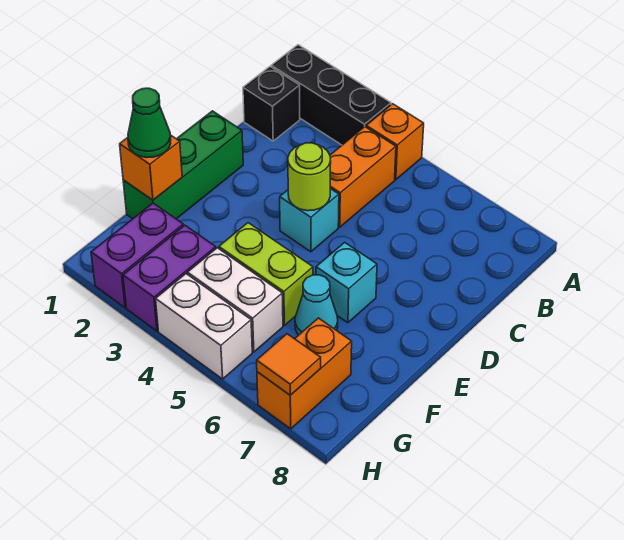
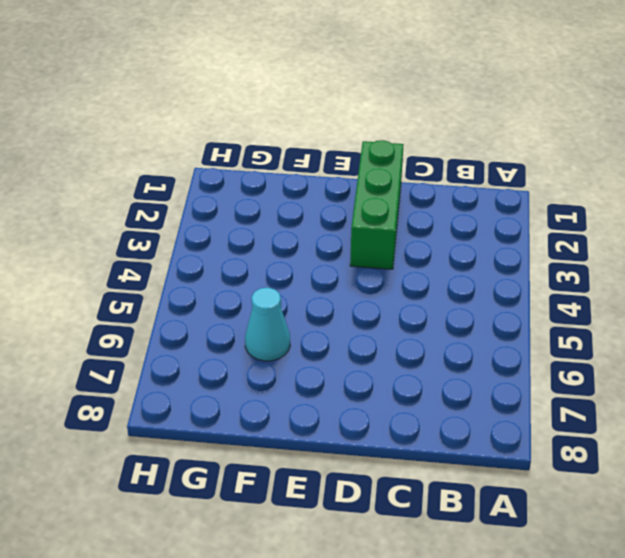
green 1x3 brick [350,140,404,269] -> green 1x3 brick turned to [123,111,243,219]
none -> black 1x3 brick [271,45,391,145]
none -> orange 1x1 brick [366,104,424,180]
none -> black 1x1 brick [243,67,300,141]

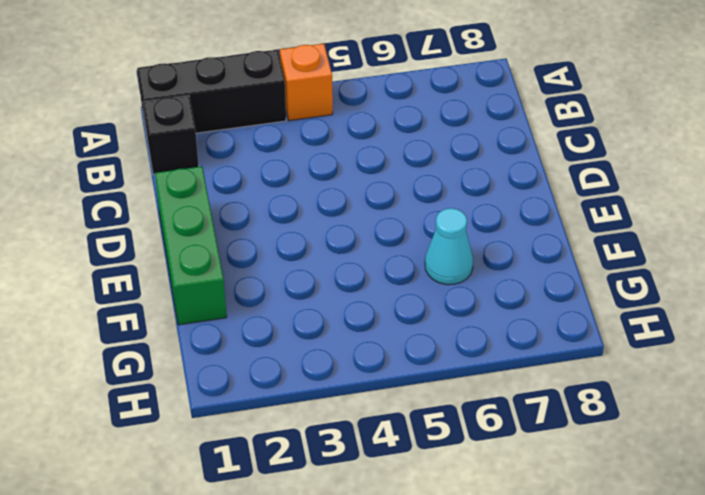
none -> orange 1x2 brick [330,127,396,227]
none -> cyan 1x1 brick [280,189,339,252]
none -> cyan 1x1 brick [316,242,377,323]

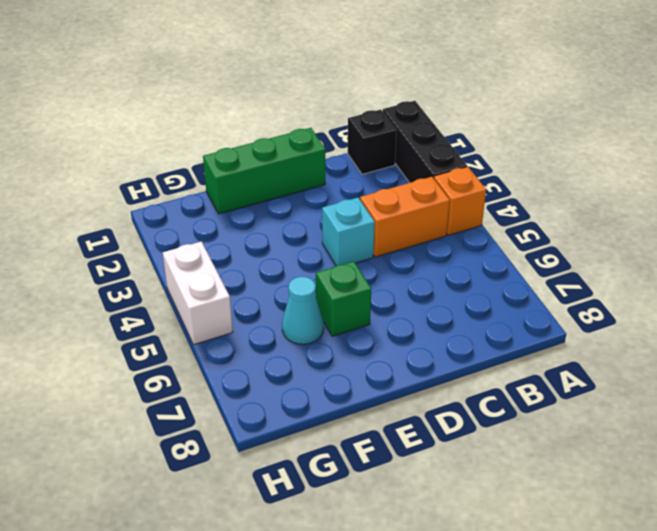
green 1x1 brick [316,261,371,336] -> cyan 1x1 brick [316,242,377,323]
none -> lime 1x2 brick [219,223,313,325]
none -> purple 1x2 brick [91,203,183,308]
none -> purple 1x2 brick [123,225,216,331]

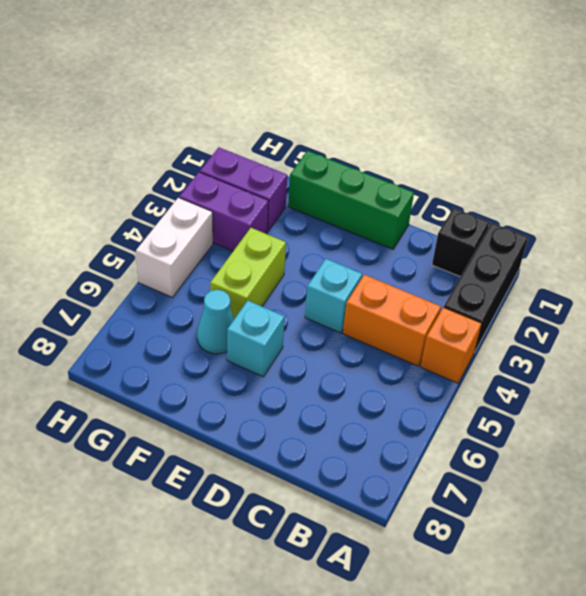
none -> white 1x2 brick [188,248,283,352]
none -> orange 1x2 brick [257,318,352,429]
none -> lime 1x1 round brick [288,143,331,211]

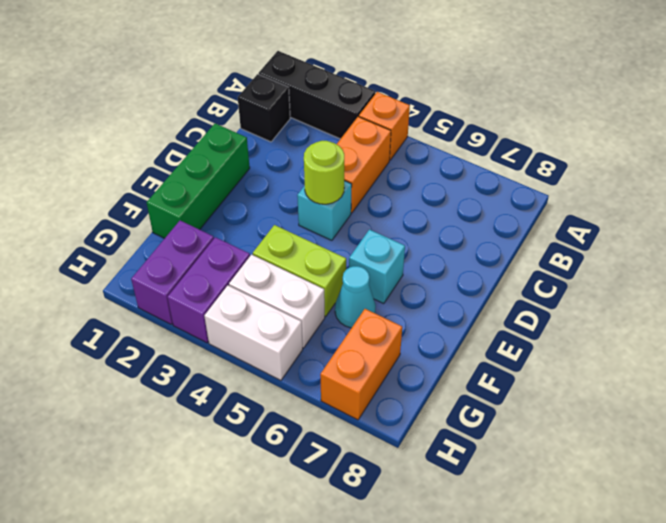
none -> orange 1x1 brick [120,135,182,200]
none -> orange 1x1 tile [257,334,321,395]
none -> green 1x1 cone [128,88,171,158]

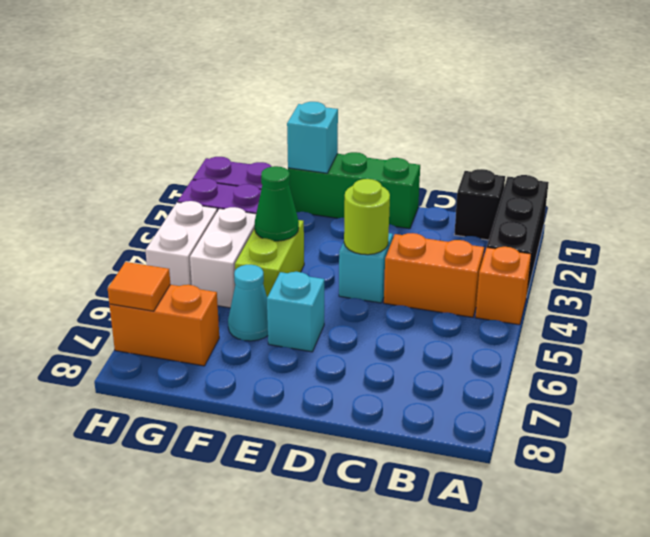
cyan 1x1 brick [287,102,338,173] -> orange 1x1 brick [120,135,182,200]
green 1x1 cone [255,166,299,241] -> green 1x1 cone moved to [128,88,171,158]

